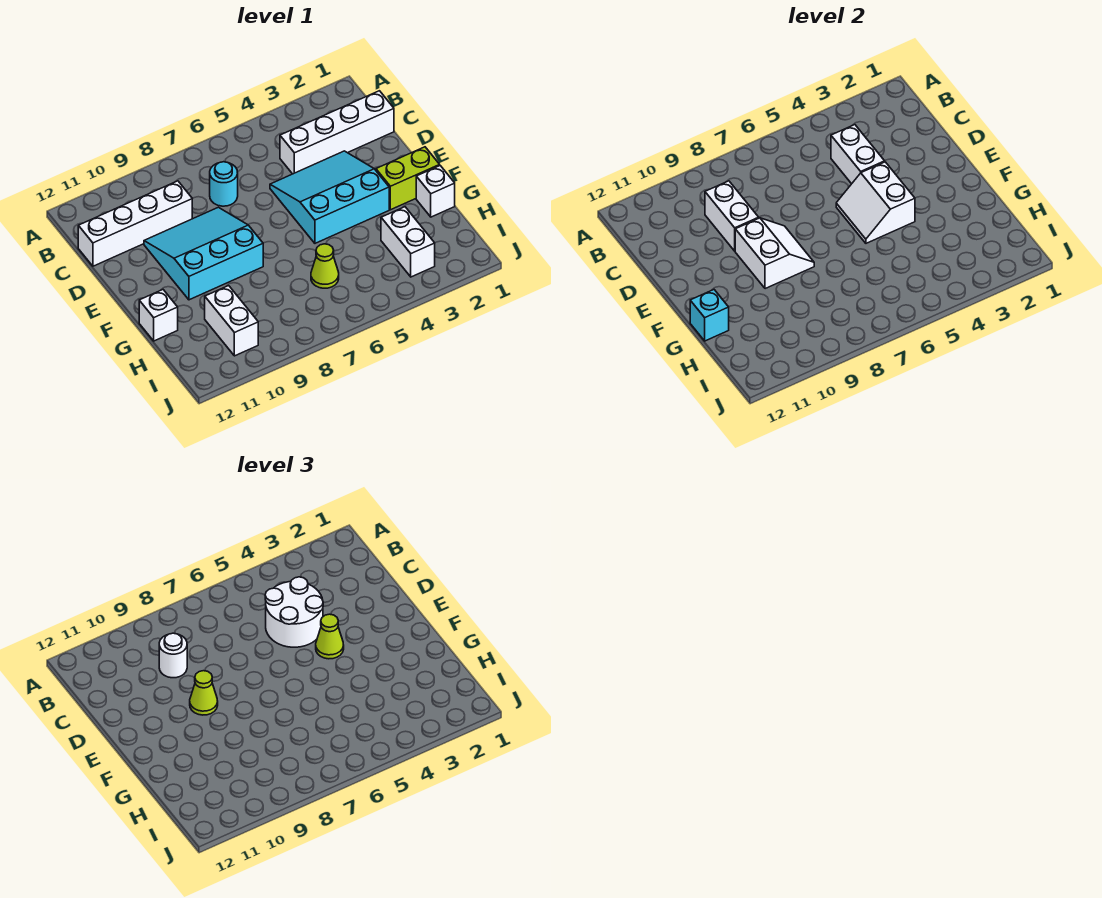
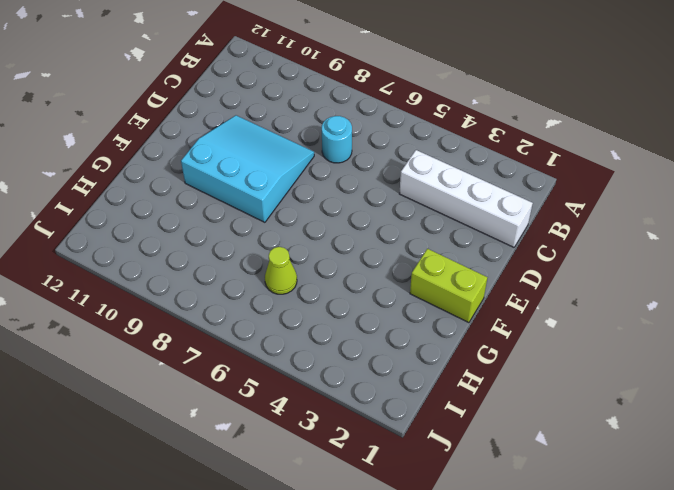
none -> white 1x4 brick [78,181,192,266]
none -> cyan 3x3 slope [270,151,389,243]
none -> white 1x1 brick [416,166,455,217]

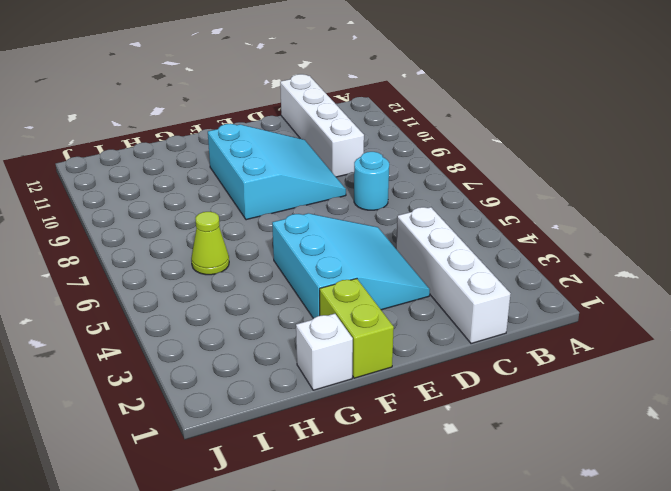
none -> white 1x1 brick [139,290,178,341]
none -> white 1x2 brick [381,207,435,277]
none -> white 1x2 brick [205,286,258,356]

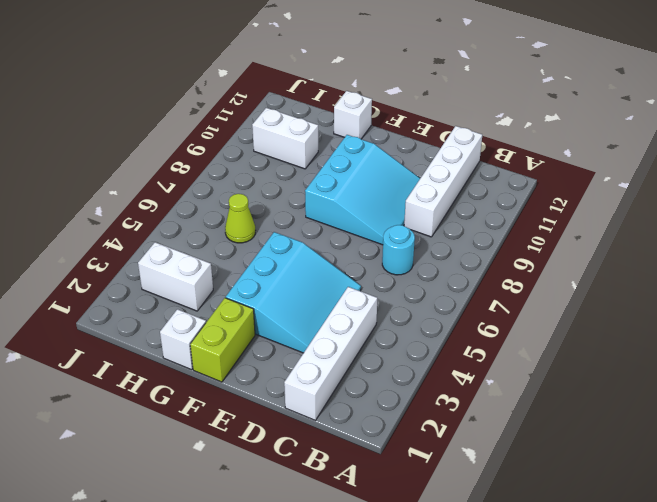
none -> white 1x2 brick [831,125,885,184]
none -> white 1x2 brick [705,181,759,251]
none -> white 2x2 slope [836,162,915,243]

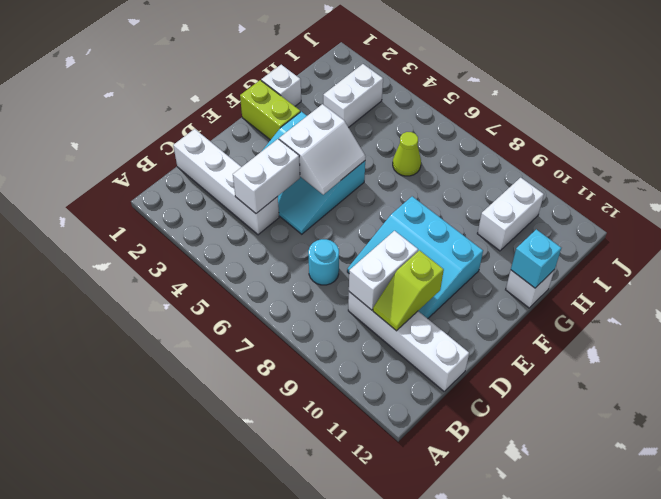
lime 1x2 slope [373,250,444,331] -> none
none -> white 2x2 slope [735,218,814,289]
none -> white 2x2 round brick [265,577,323,647]
none -> white 1x1 round brick [159,633,187,678]

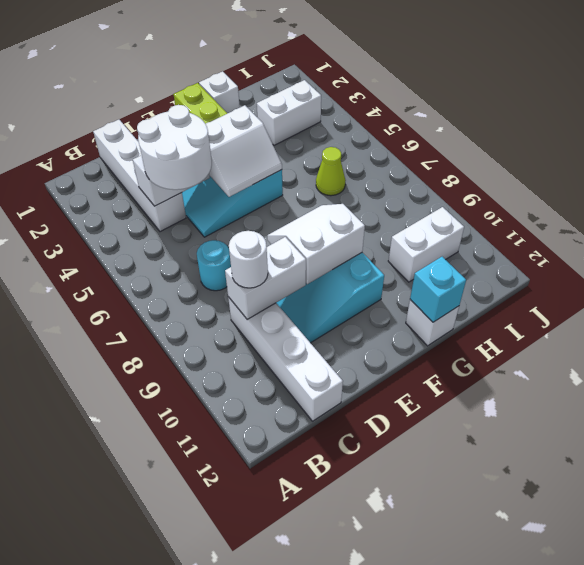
none -> lime 1x1 cone [316,614,344,659]
none -> lime 1x1 cone [190,671,218,715]

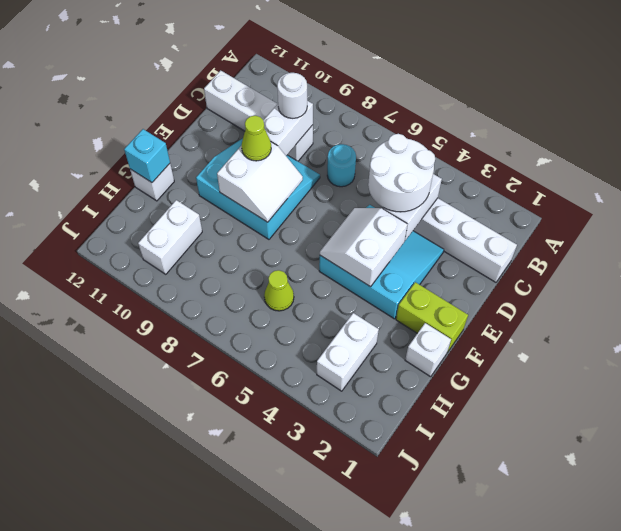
none -> lime 1x1 cone [316,614,344,659]

